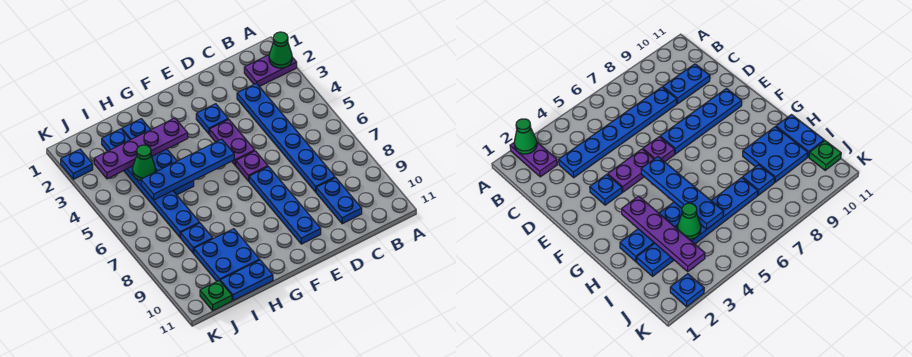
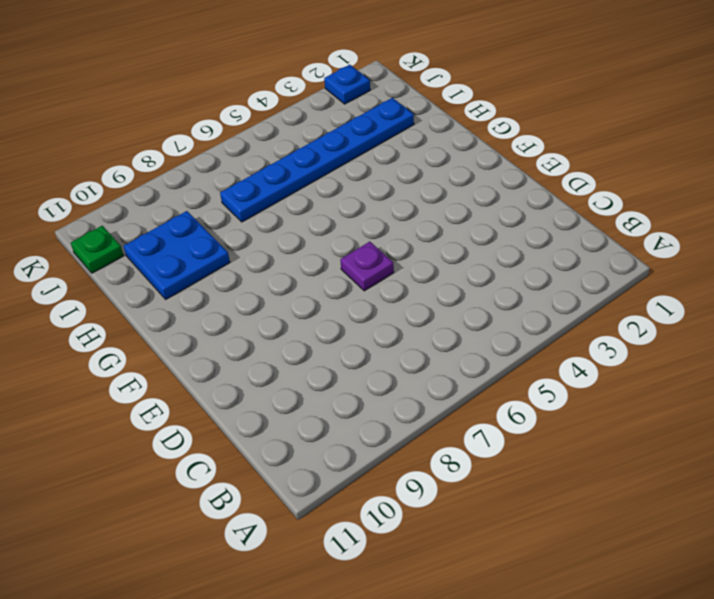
none -> purple 1x2 plate [244,55,297,87]
none -> blue 1x6 plate [237,83,335,192]
none -> blue 1x2 plate [316,178,362,224]

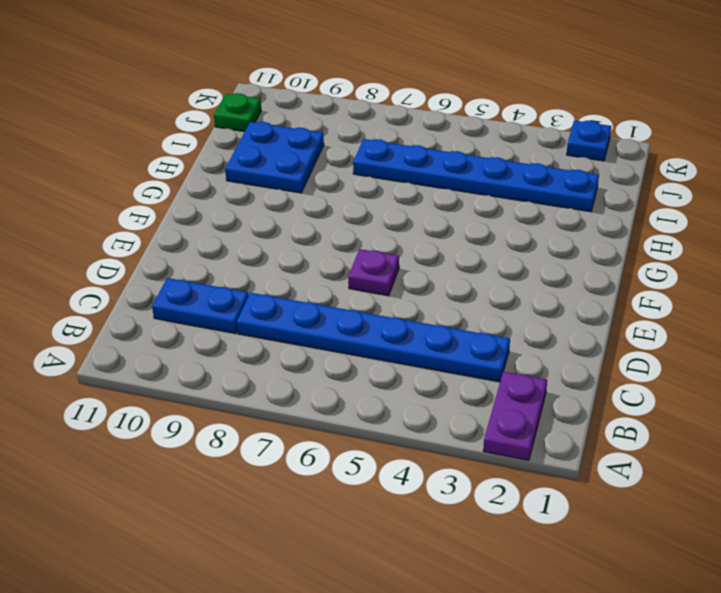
none -> blue 1x1 plate [196,104,228,134]
none -> purple 1x2 plate [210,119,255,165]
none -> blue 1x4 plate [249,167,321,244]

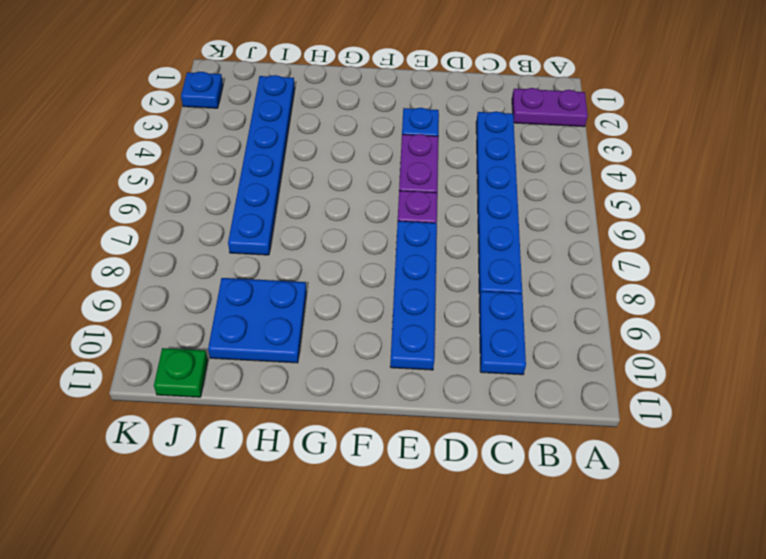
none -> blue 1x4 plate [122,119,194,195]
none -> blue 1x2 plate [220,260,273,301]
none -> blue 1x1 plate [180,223,213,253]

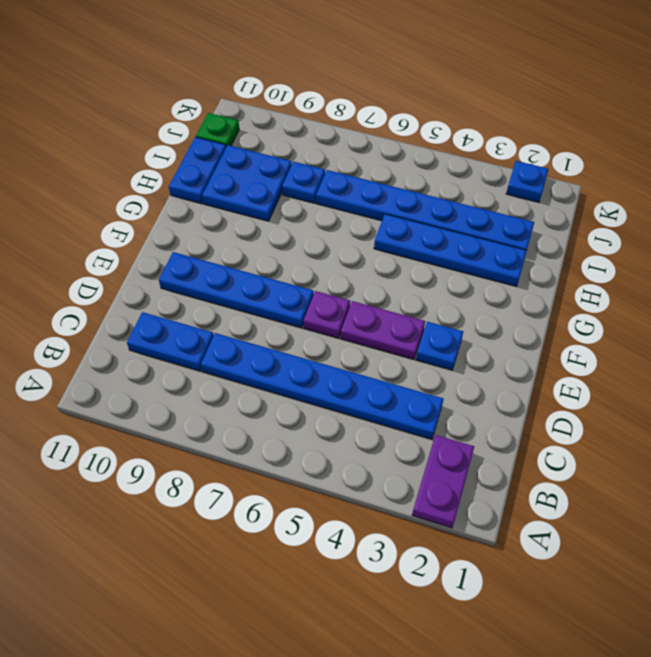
none -> green 1x1 cone [269,32,292,68]
none -> blue 1x4 plate [141,139,234,200]
none -> purple 1x4 plate [94,118,188,179]

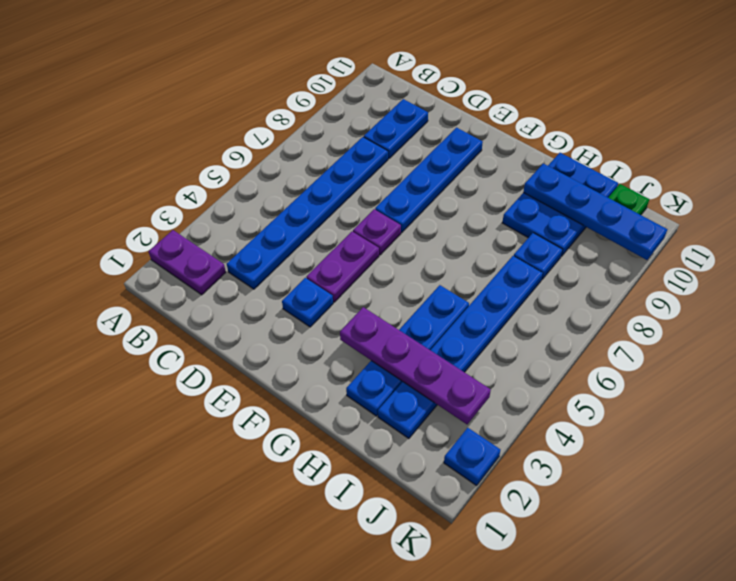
blue 1x4 plate [523,164,667,260] -> blue 1x4 plate moved to [141,139,234,200]
none -> green 1x1 cone [269,32,292,68]
none -> green 1x1 cone [132,145,156,181]

